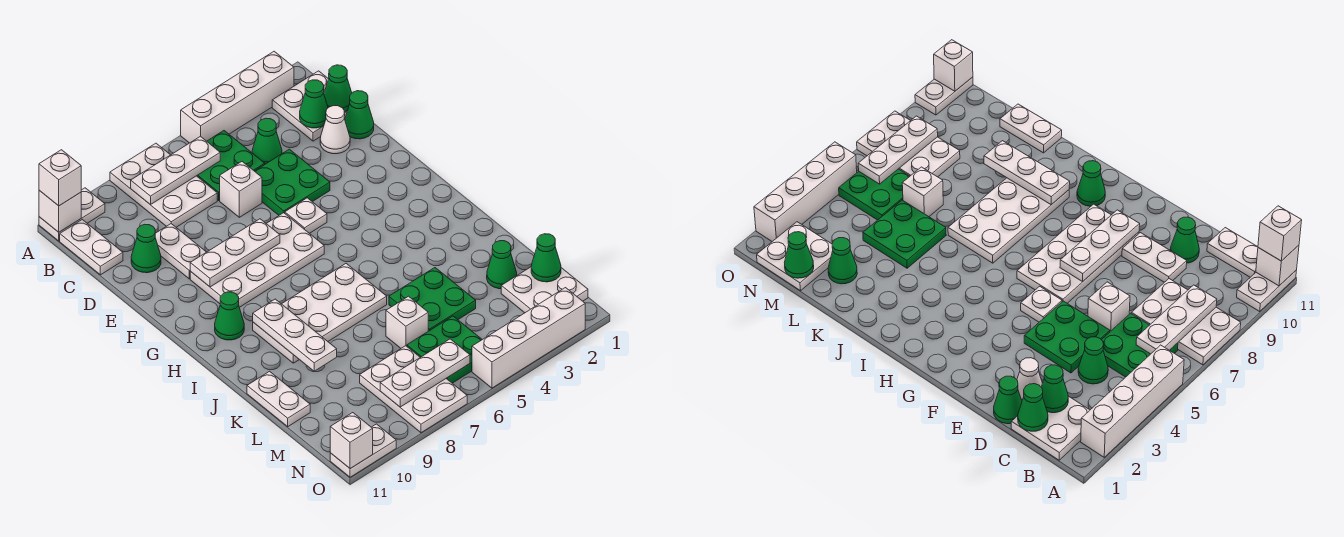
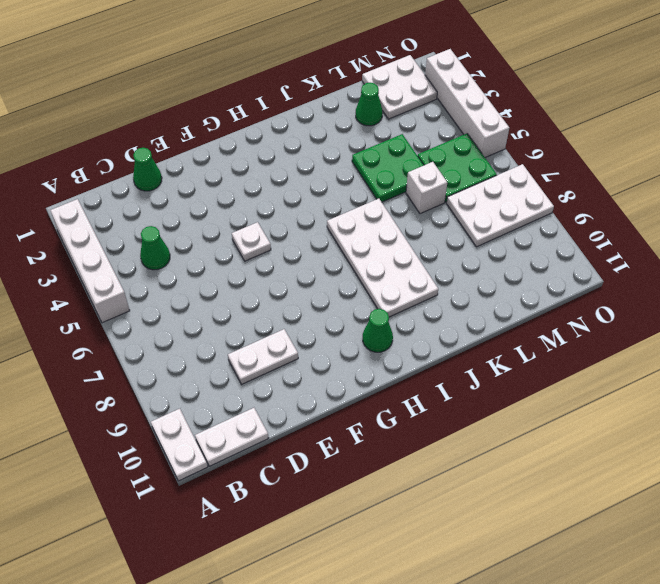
none -> white 2x3 plate [110,143,217,227]
none -> white 2x2 plate [272,71,347,141]
none -> green 2x2 plate [197,131,265,200]
none -> white 1x1 cone [320,106,350,154]

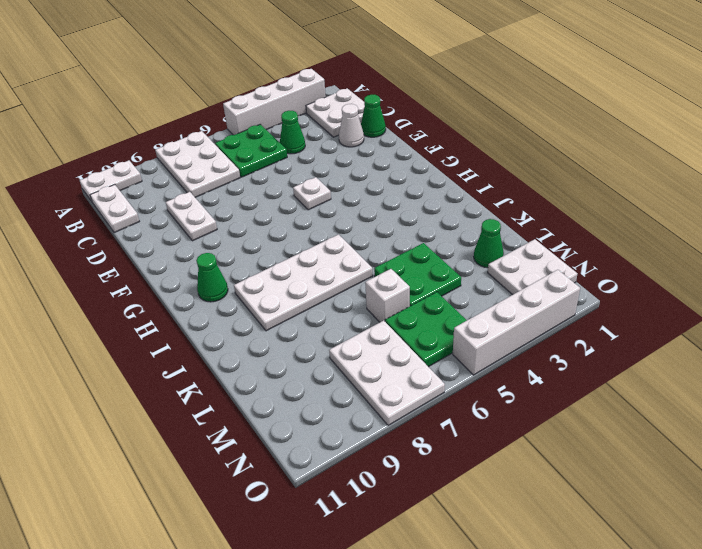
none -> green 2x2 plate [255,149,330,215]
none -> white 1x1 brick [220,162,262,217]
none -> green 1x1 cone [131,224,161,273]
none -> white 2x4 plate [190,213,324,307]

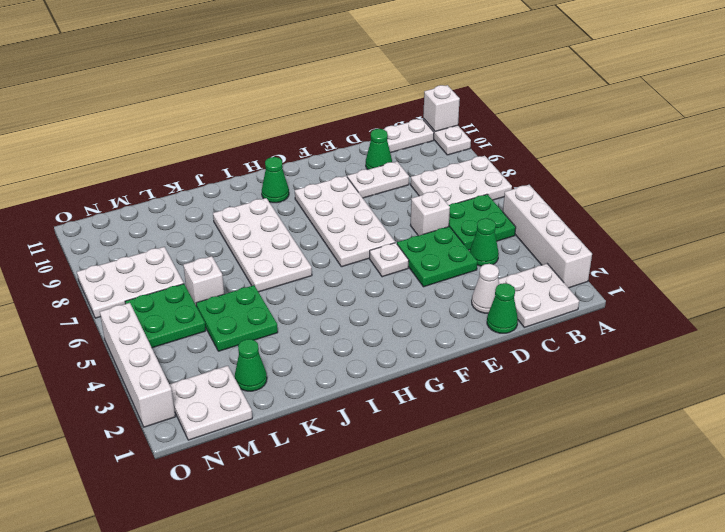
none -> white 1x2 plate [247,371,310,426]
none -> white 1x2 plate [330,424,396,477]
none -> white 1x3 plate [131,136,220,205]
none -> green 1x1 cone [324,65,352,112]

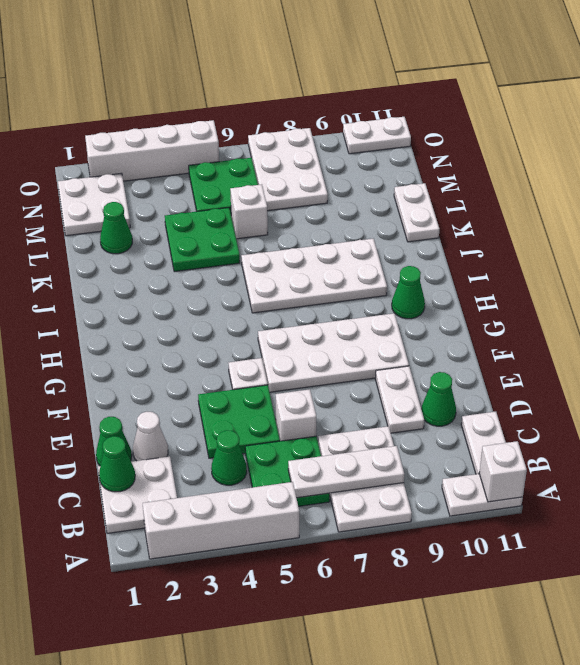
none -> green 1x1 cone [300,80,328,128]
none -> white 1x3 plate [190,219,280,287]
none -> white 1x3 plate [253,299,337,371]
none -> green 1x1 cone [531,234,561,282]

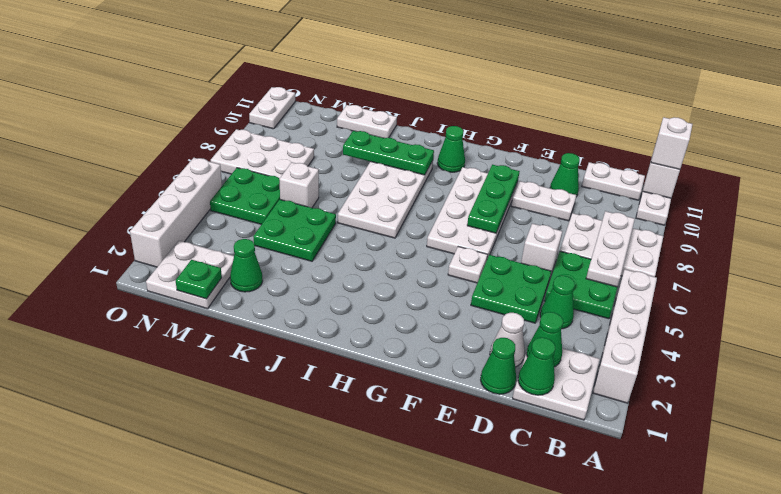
green 1x3 plate [467,165,520,233] -> white 1x3 plate [190,219,280,287]
green 1x3 plate [343,131,434,175] -> white 1x3 plate [253,299,337,371]
green 1x1 plate [176,260,222,299] -> green 1x1 cone [531,234,561,282]
none -> white 1x3 plate [380,339,470,407]
none -> white 1x1 brick [330,413,373,469]

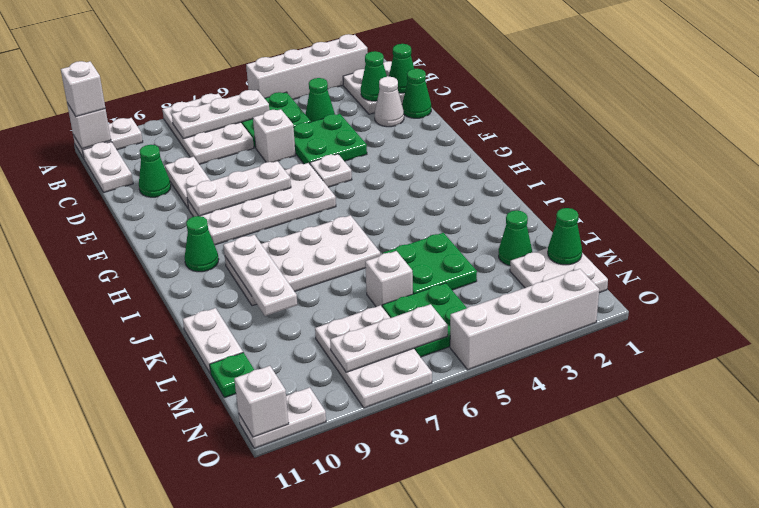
green 1x1 plate [210,353,254,398] -> none

